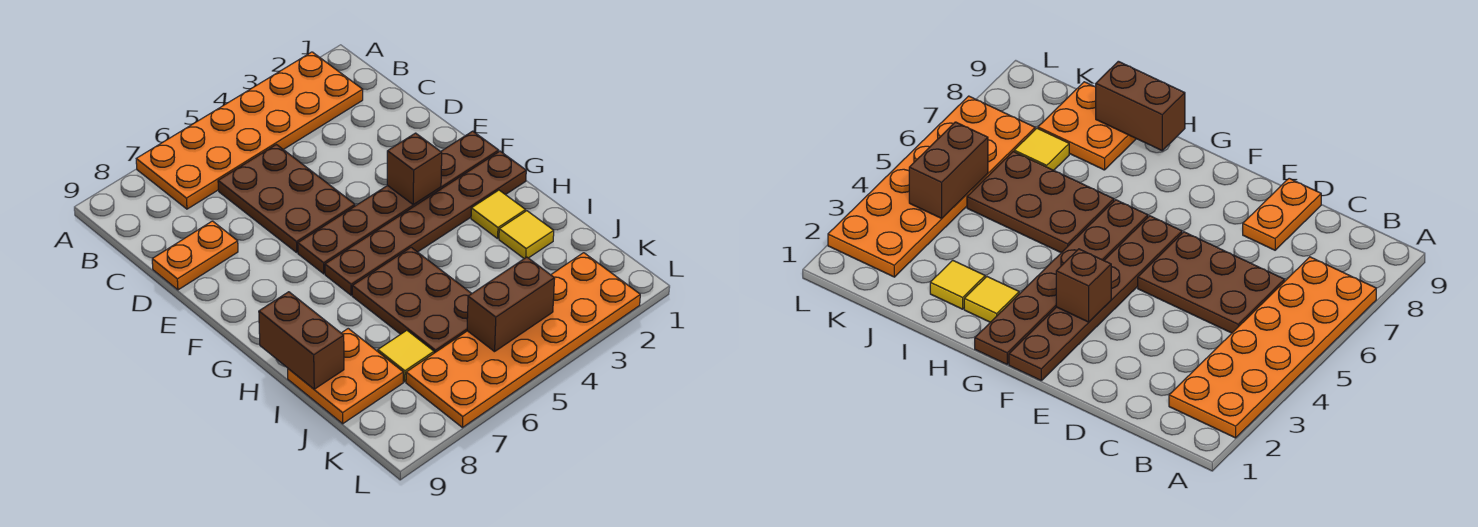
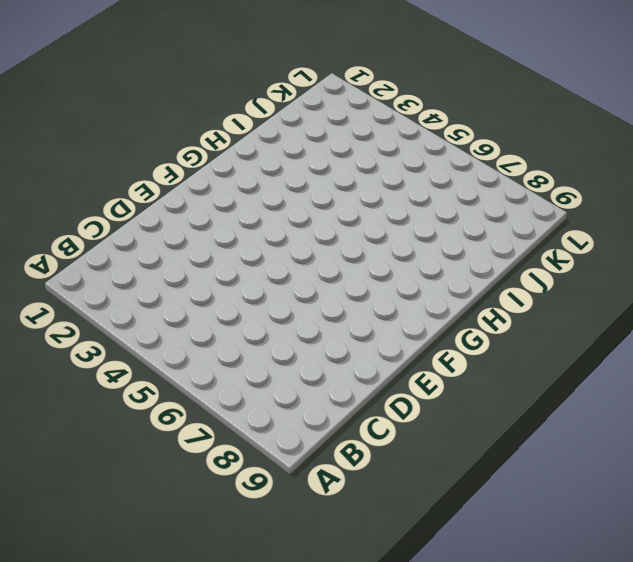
none -> orange 2x6 plate [136,52,363,209]
none -> brown 2x3 plate [218,145,355,252]
none -> orange 1x2 plate [152,221,238,290]

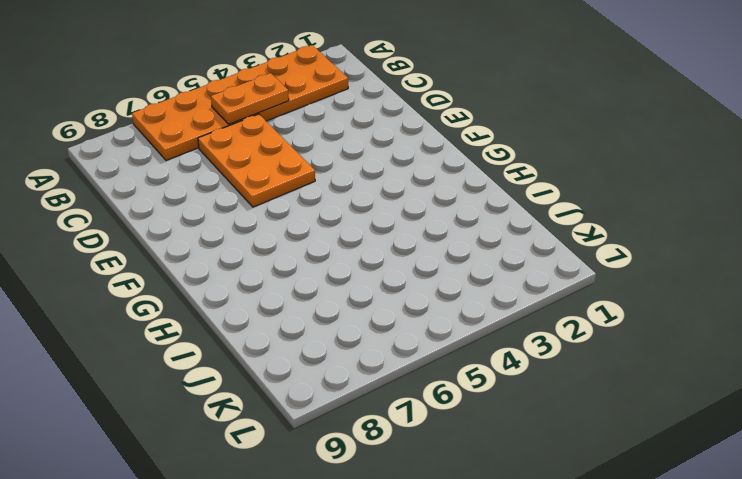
orange 1x2 plate [211,73,289,124] -> orange 1x2 plate moved to [152,221,238,290]
orange 2x3 plate [198,114,315,207] -> brown 2x3 plate [218,145,355,252]
none -> brown 1x6 plate [298,131,499,274]
none -> brown 1x6 plate [325,151,526,295]
none -> yellow 1x1 tile [471,190,526,239]

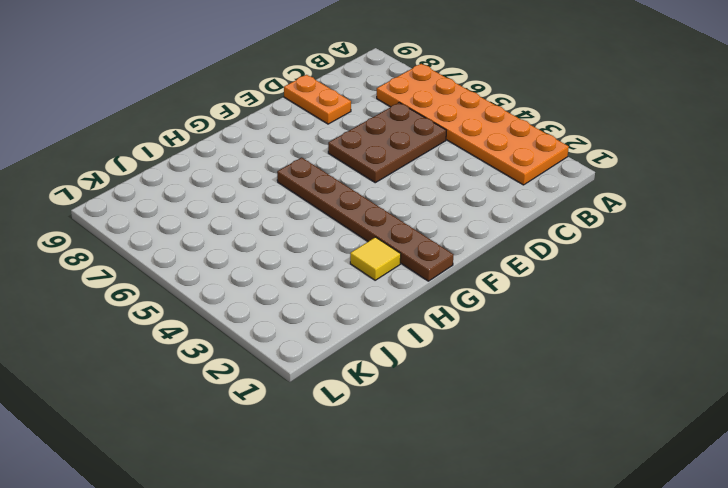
none -> brown 1x6 plate [298,131,499,274]
none -> brown 2x3 plate [352,247,472,353]
none -> yellow 1x1 tile [499,211,554,259]

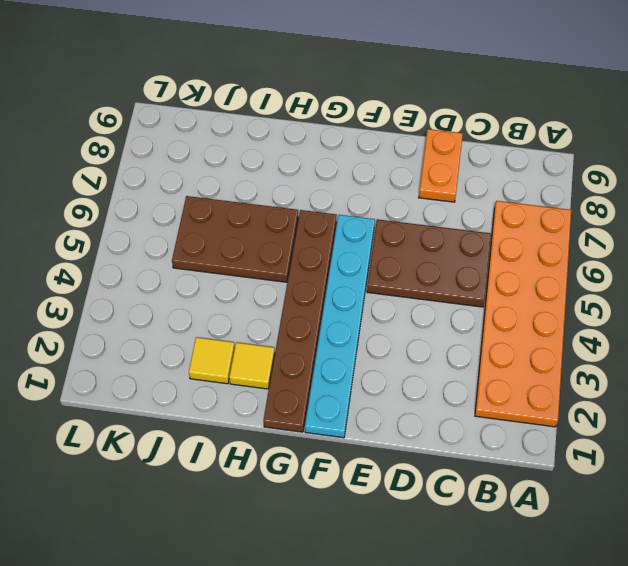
cyan 1x6 plate [305,215,375,438] -> brown 1x6 plate [298,131,499,274]
none -> orange 2x2 plate [288,329,403,424]
none -> yellow 1x1 tile [378,330,434,382]
none -> orange 2x6 plate [406,253,640,428]

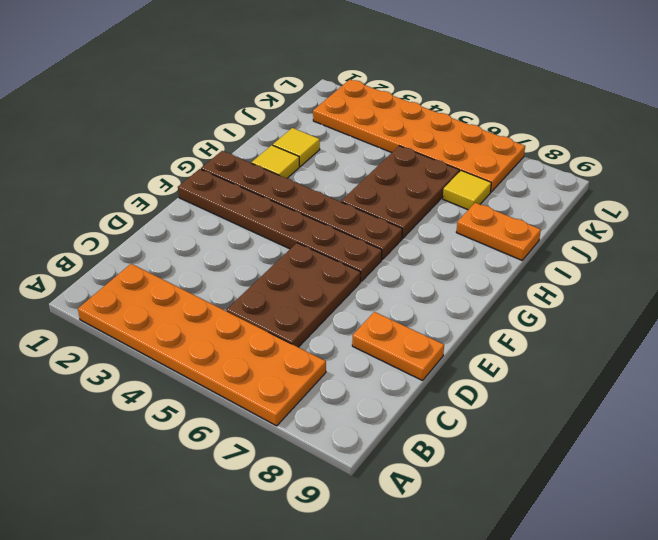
orange 1x2 plate [456,203,541,260] -> orange 2x2 plate [288,329,403,424]
none -> brown 1x1 brick [387,133,442,205]
none -> brown 1x2 brick [259,292,344,389]
none -> brown 1x2 brick [467,257,555,352]

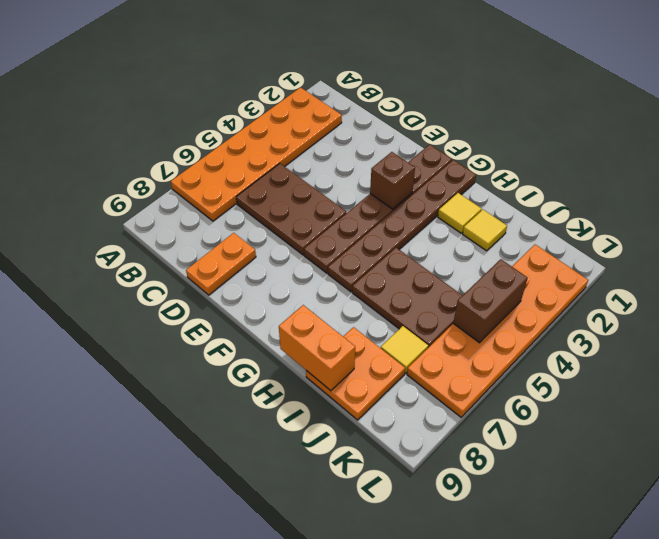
orange 1x2 brick [279,305,355,391] -> brown 1x2 brick [259,292,344,389]

